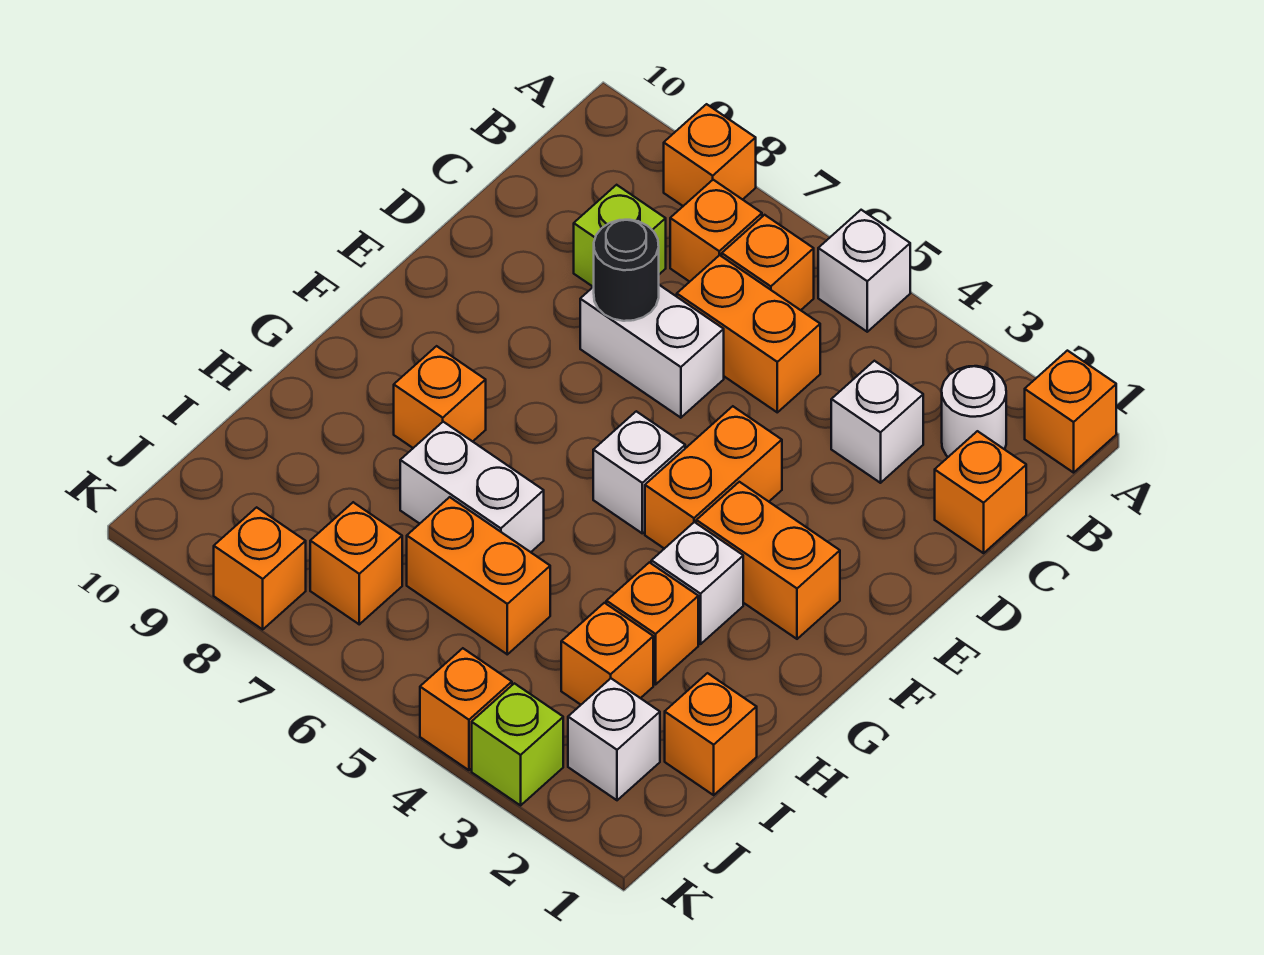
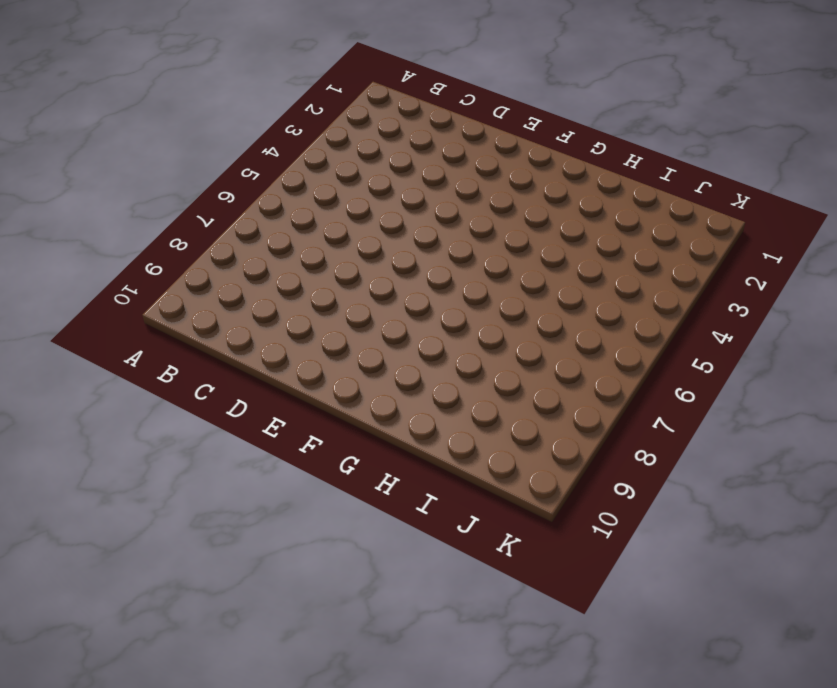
none -> orange 1x1 brick [1025,351,1116,473]
none -> white 1x1 brick [818,210,910,332]
none -> orange 1x1 brick [664,104,756,206]

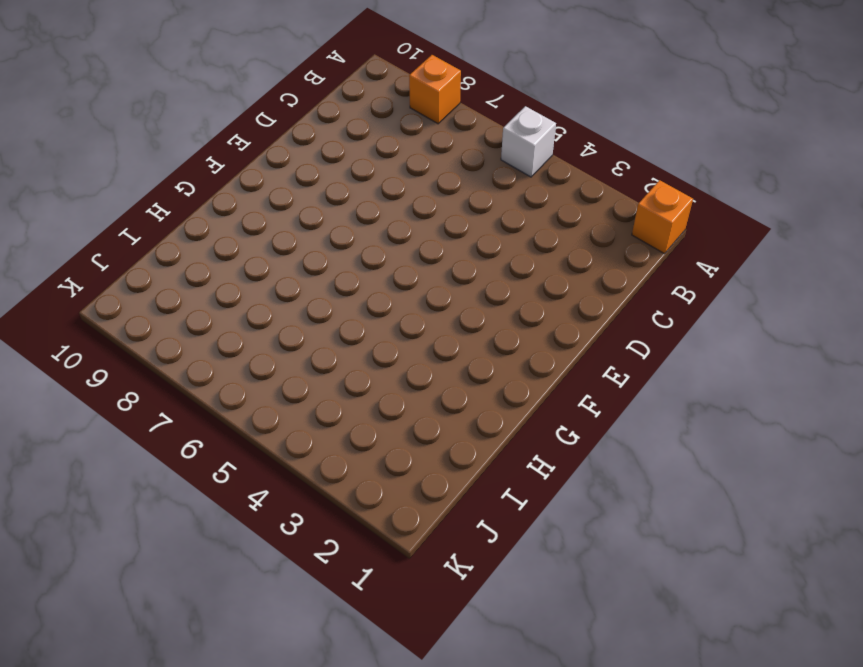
none -> white 1x1 round brick [942,366,1006,457]
none -> orange 1x1 brick [722,215,814,310]
none -> orange 1x1 brick [670,180,762,282]

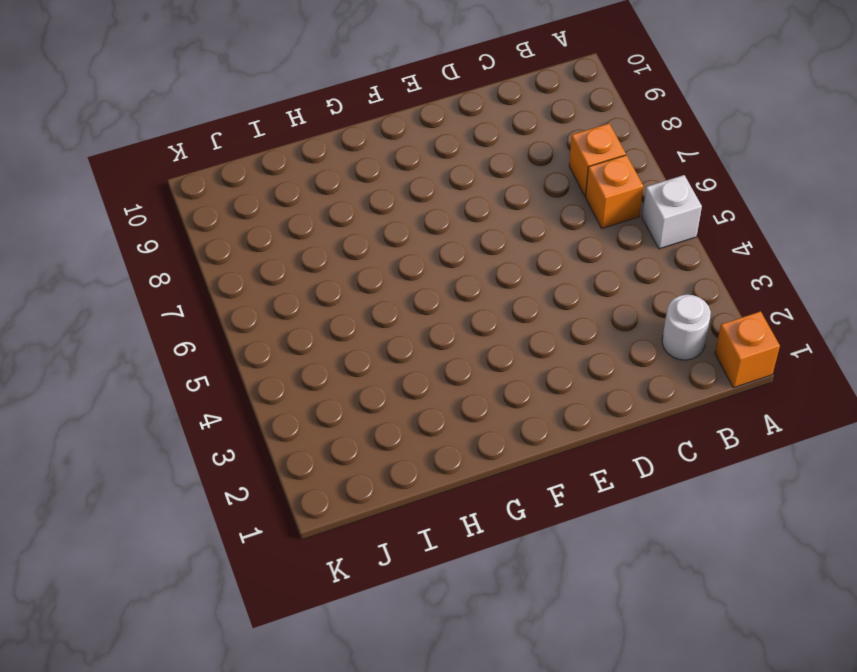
none -> orange 1x1 brick [664,104,756,206]
none -> orange 1x1 brick [935,431,1026,553]
none -> white 1x1 brick [831,361,923,483]

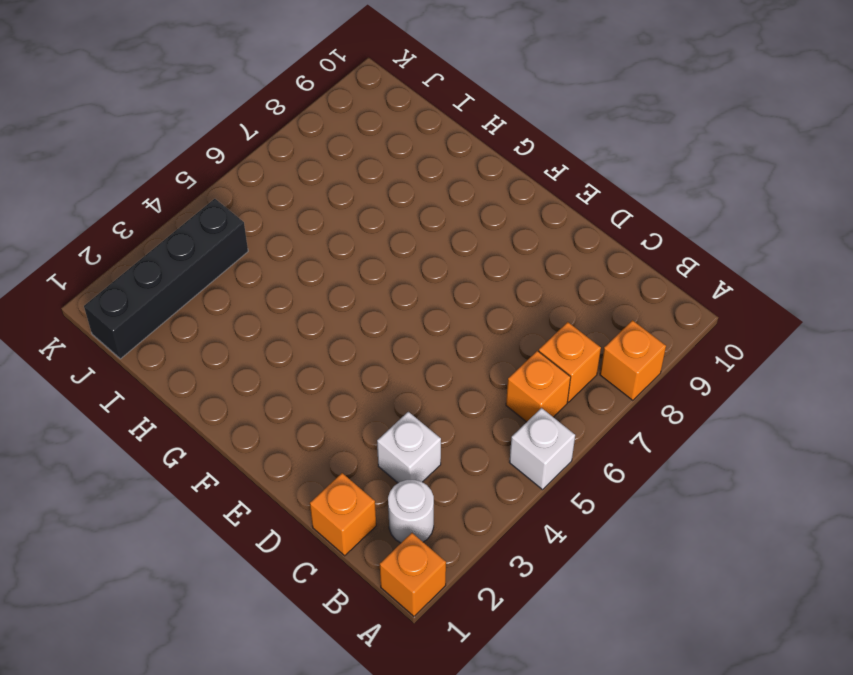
black 1x4 brick [84,199,248,359] -> white 1x1 brick [568,678,660,800]
none -> orange 1x2 brick [677,255,820,412]
none -> lime 1x1 brick [574,185,666,287]
none -> white 1x2 brick [580,285,724,418]

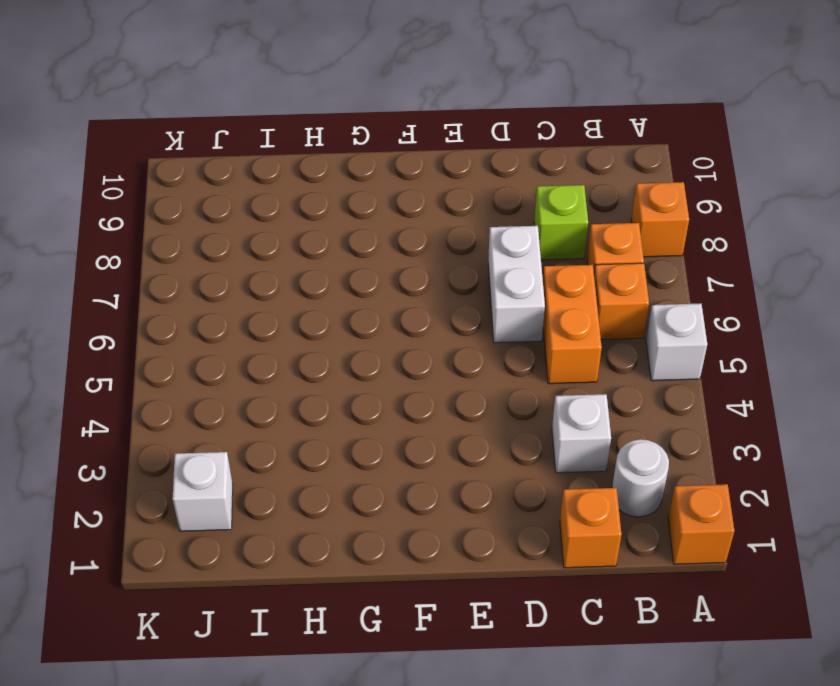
none -> orange 1x2 brick [645,406,782,549]
none -> orange 1x2 brick [696,482,840,639]
none -> white 1x1 brick [593,411,685,533]

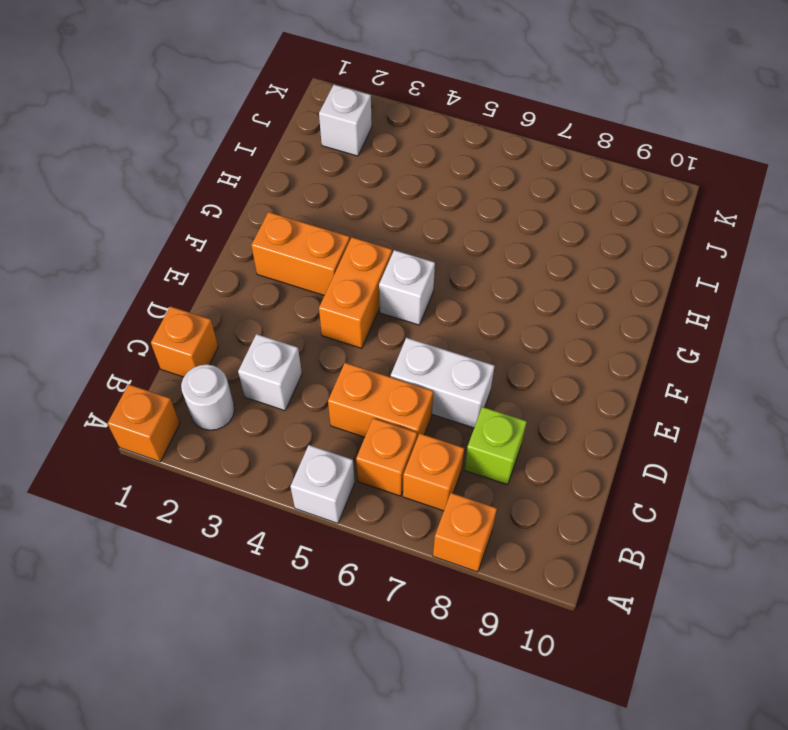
none -> white 1x1 brick [651,522,743,644]
none -> orange 1x1 brick [394,346,486,448]
none -> orange 1x1 brick [606,562,698,685]

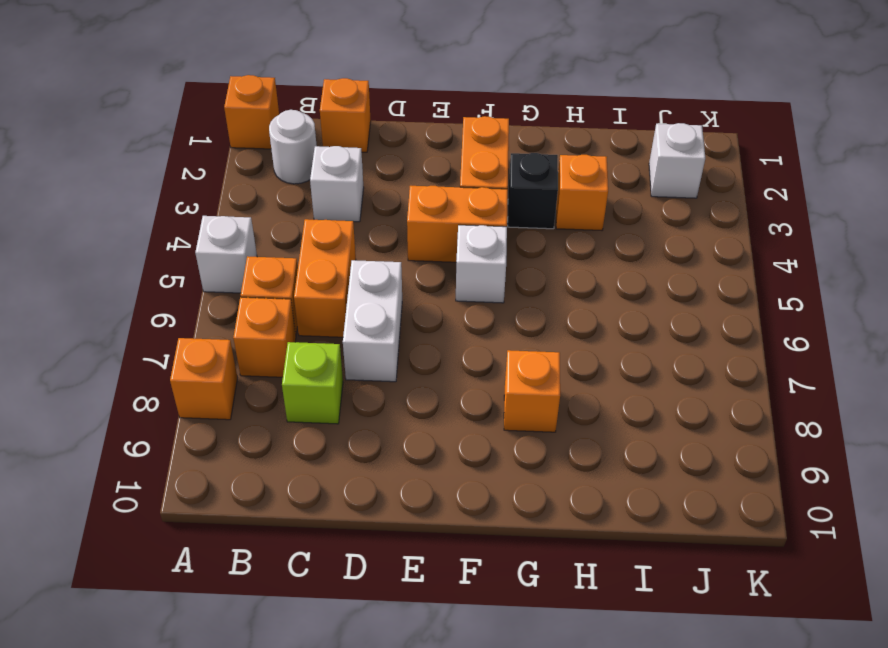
black 1x1 brick [508,153,558,229] -> white 1x1 brick [651,522,743,644]
none -> white 1x2 brick [400,422,544,552]
none -> orange 1x1 brick [665,673,757,795]
none -> orange 1x1 brick [561,603,653,705]

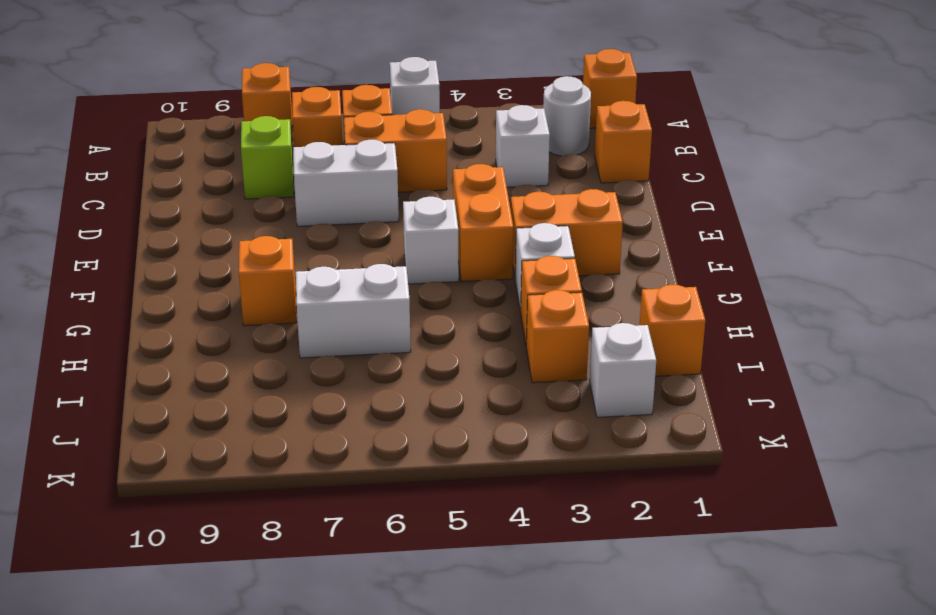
none -> orange 1x2 brick [407,497,550,654]
none -> orange 1x1 brick [310,502,402,624]
none -> lime 1x1 brick [472,683,563,805]

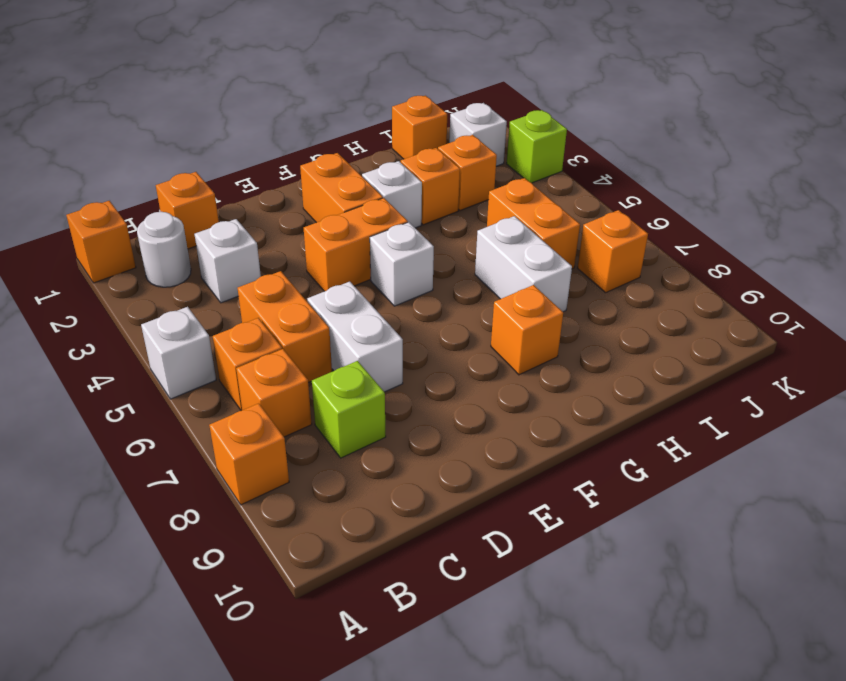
none -> orange 1x1 brick [420,648,512,770]
none -> orange 1x1 brick [214,507,306,629]
none -> black 1x1 round brick [594,220,659,321]

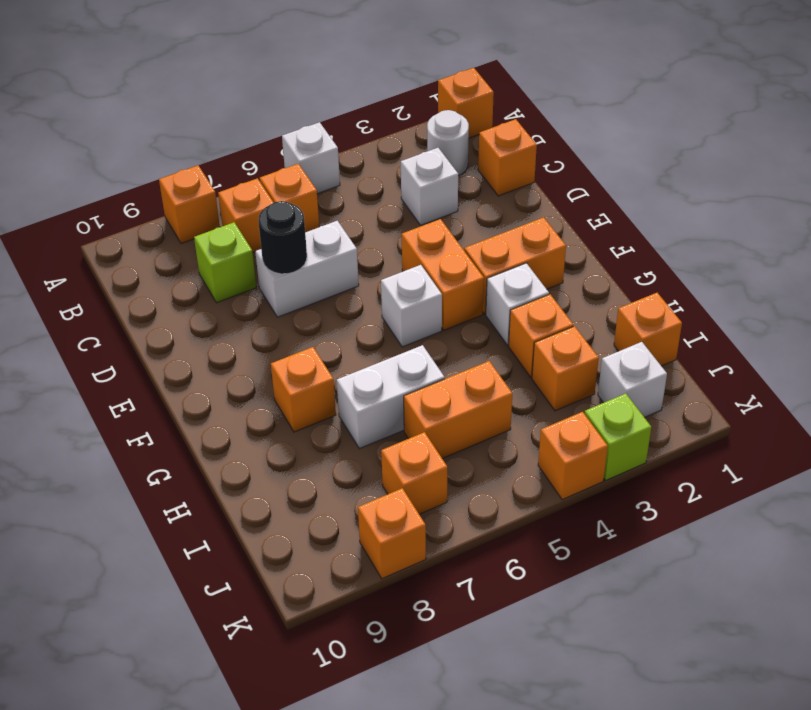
none -> orange 1x2 brick [677,255,820,412]

